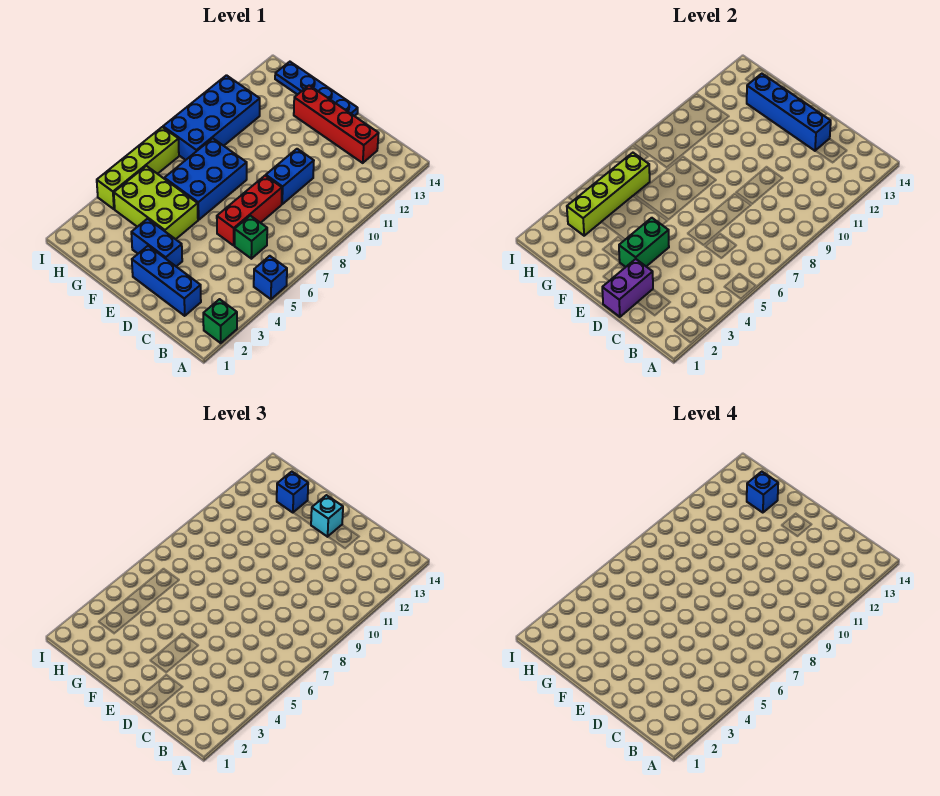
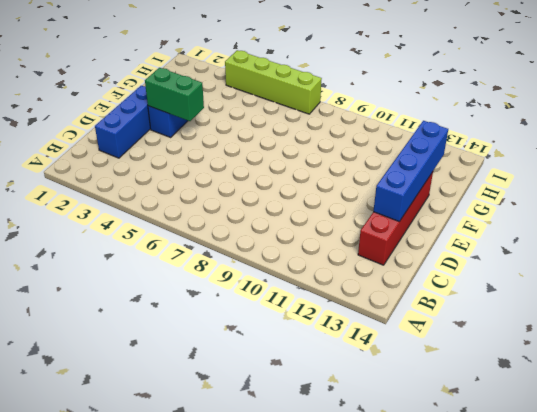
none -> green 1x1 brick [203,299,237,343]
none -> blue 1x1 brick [254,256,287,299]
none -> green 1x1 brick [235,216,267,259]

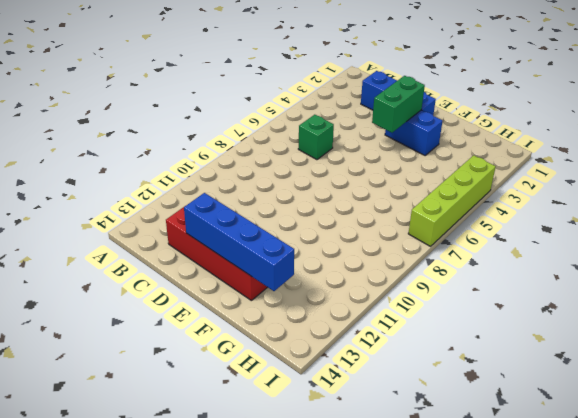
none -> green 1x1 brick [203,299,237,343]
none -> blue 1x1 brick [254,256,287,299]
none -> red 1x3 brick [217,176,282,245]

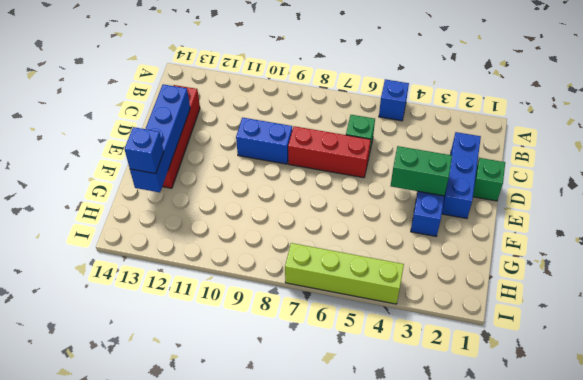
green 1x1 brick [473,158,505,201] -> green 1x1 brick moved to [203,299,237,343]
none -> blue 1x4 plate [275,62,358,116]
none -> lime 2x3 brick [114,166,198,239]
none -> blue 2x3 brick [164,138,247,220]

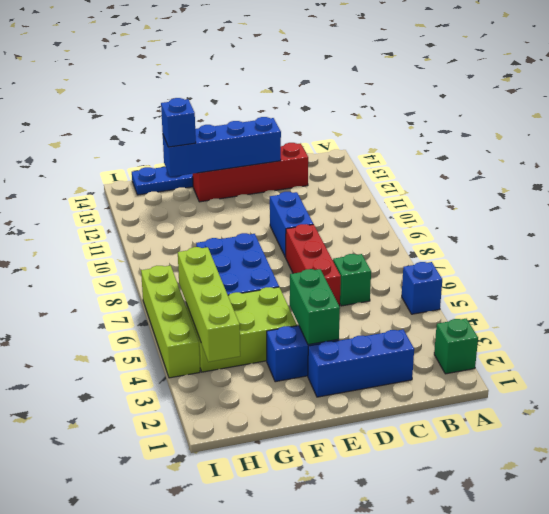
none -> blue 2x4 brick [163,75,260,160]
none -> purple 1x2 brick [602,259,653,317]
none -> cyan 1x1 brick [311,495,343,537]

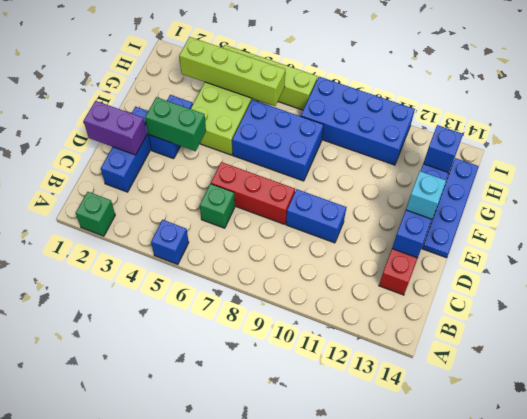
none -> blue 1x1 brick [747,472,778,513]

